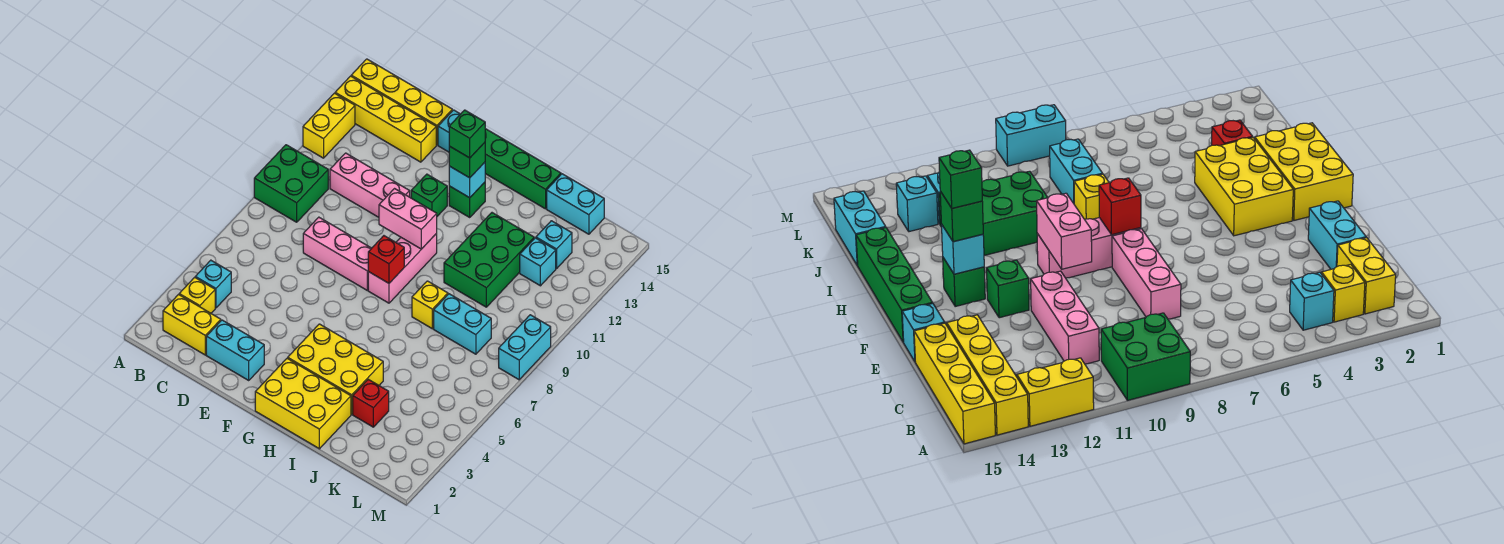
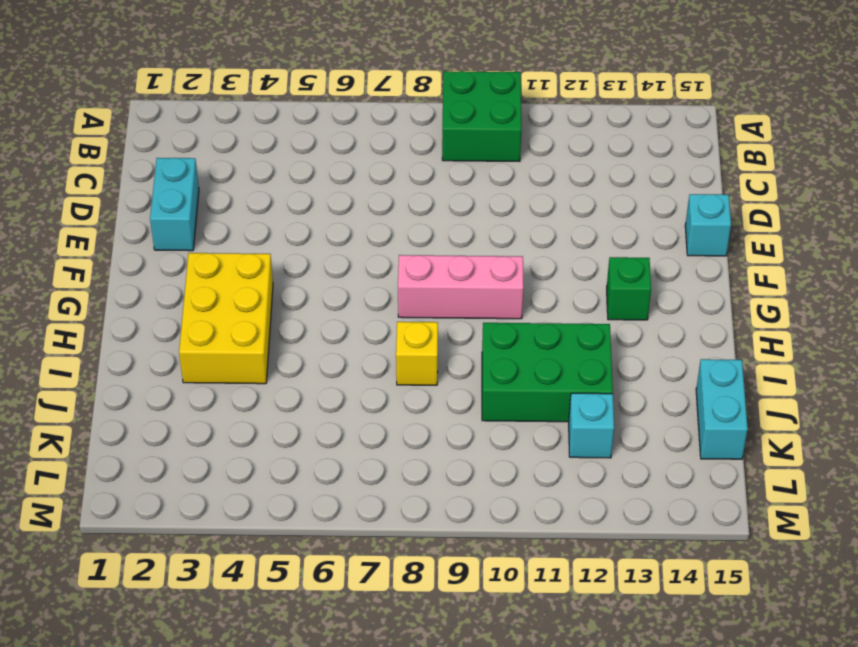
none -> yellow 1x2 brick [303,93,355,158]
none -> yellow 1x4 brick [335,76,436,162]
none -> yellow 1x4 brick [351,59,452,145]
none -> yellow 1x2 brick [163,295,221,355]

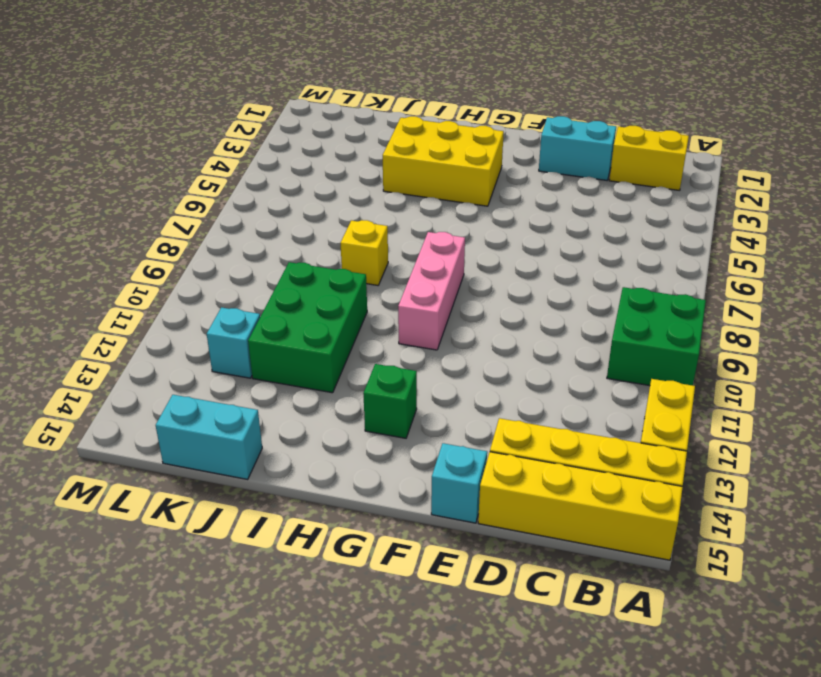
none -> yellow 1x1 brick [179,277,215,313]
none -> cyan 1x1 brick [195,260,231,308]
none -> pink 1x3 brick [330,153,410,217]
none -> pink 1x3 brick [303,217,371,290]

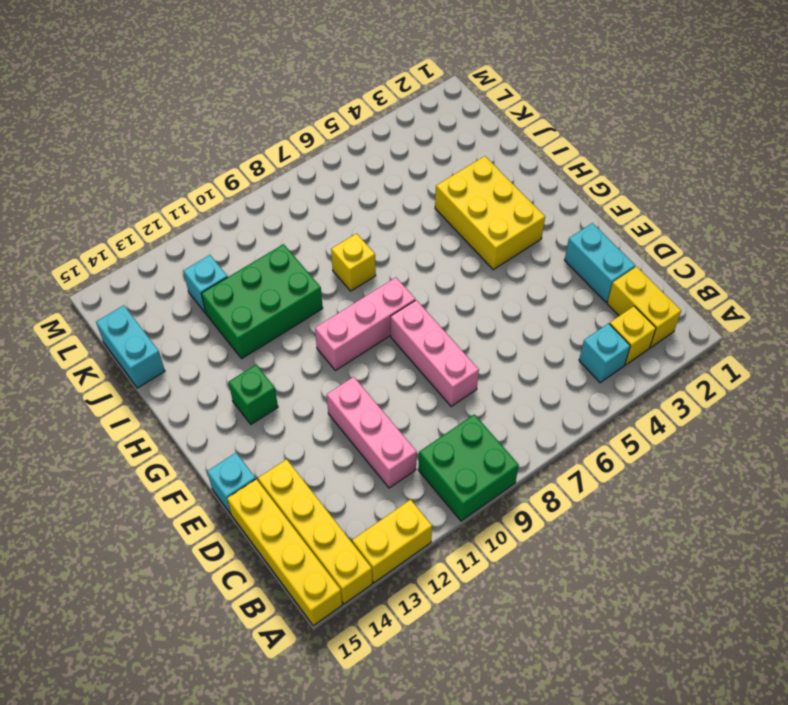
none -> green 1x1 brick [411,174,447,216]
none -> green 1x4 brick [485,129,561,209]
none -> yellow 2x3 brick [255,358,351,449]
none -> red 1x1 brick [353,379,389,427]

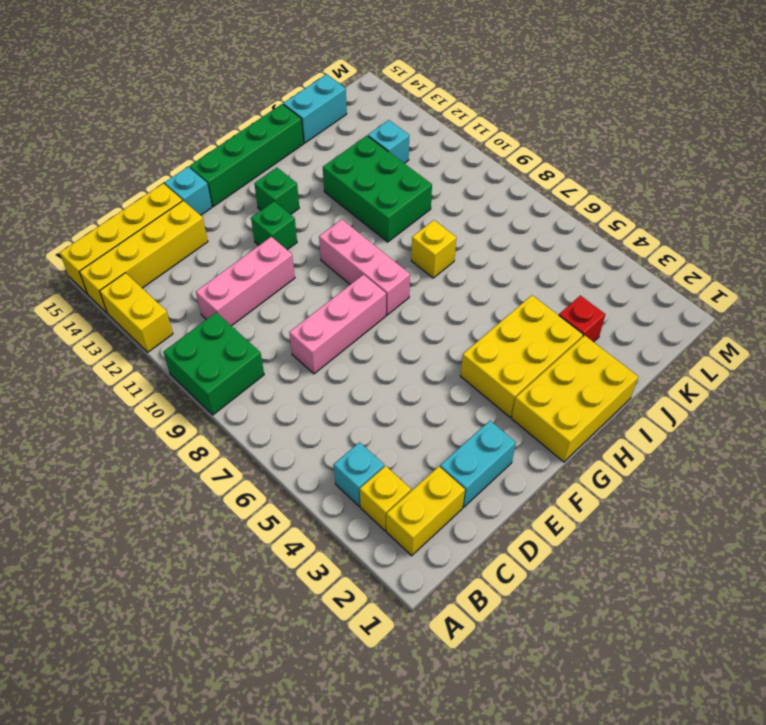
none -> cyan 1x2 brick [434,294,491,354]
none -> cyan 1x1 brick [536,221,572,269]
none -> cyan 1x2 brick [499,315,551,380]
none -> pink 1x2 brick [379,189,437,249]

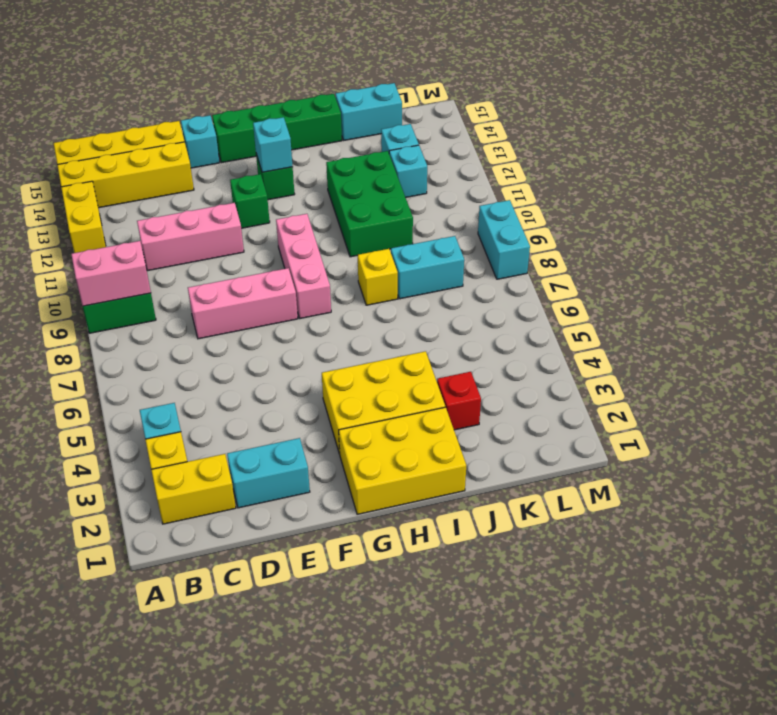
pink 1x2 brick [71,241,151,306] -> pink 1x2 brick moved to [379,189,437,249]
none -> red 1x1 brick [368,236,404,283]
none -> green 1x1 brick [449,143,485,178]
none -> green 1x1 brick [449,110,485,158]

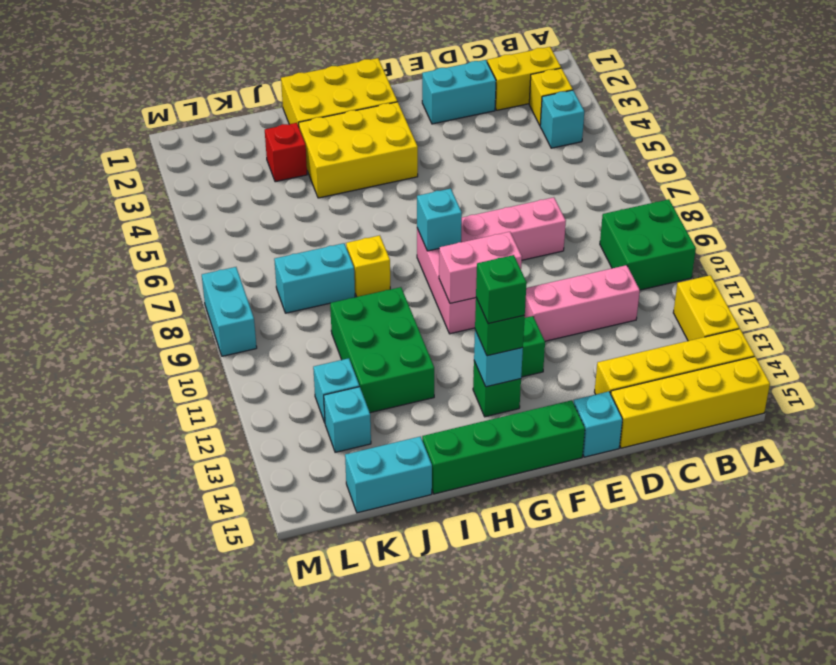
cyan 1x1 brick [417,189,462,251] -> red 1x1 brick [368,236,404,283]

